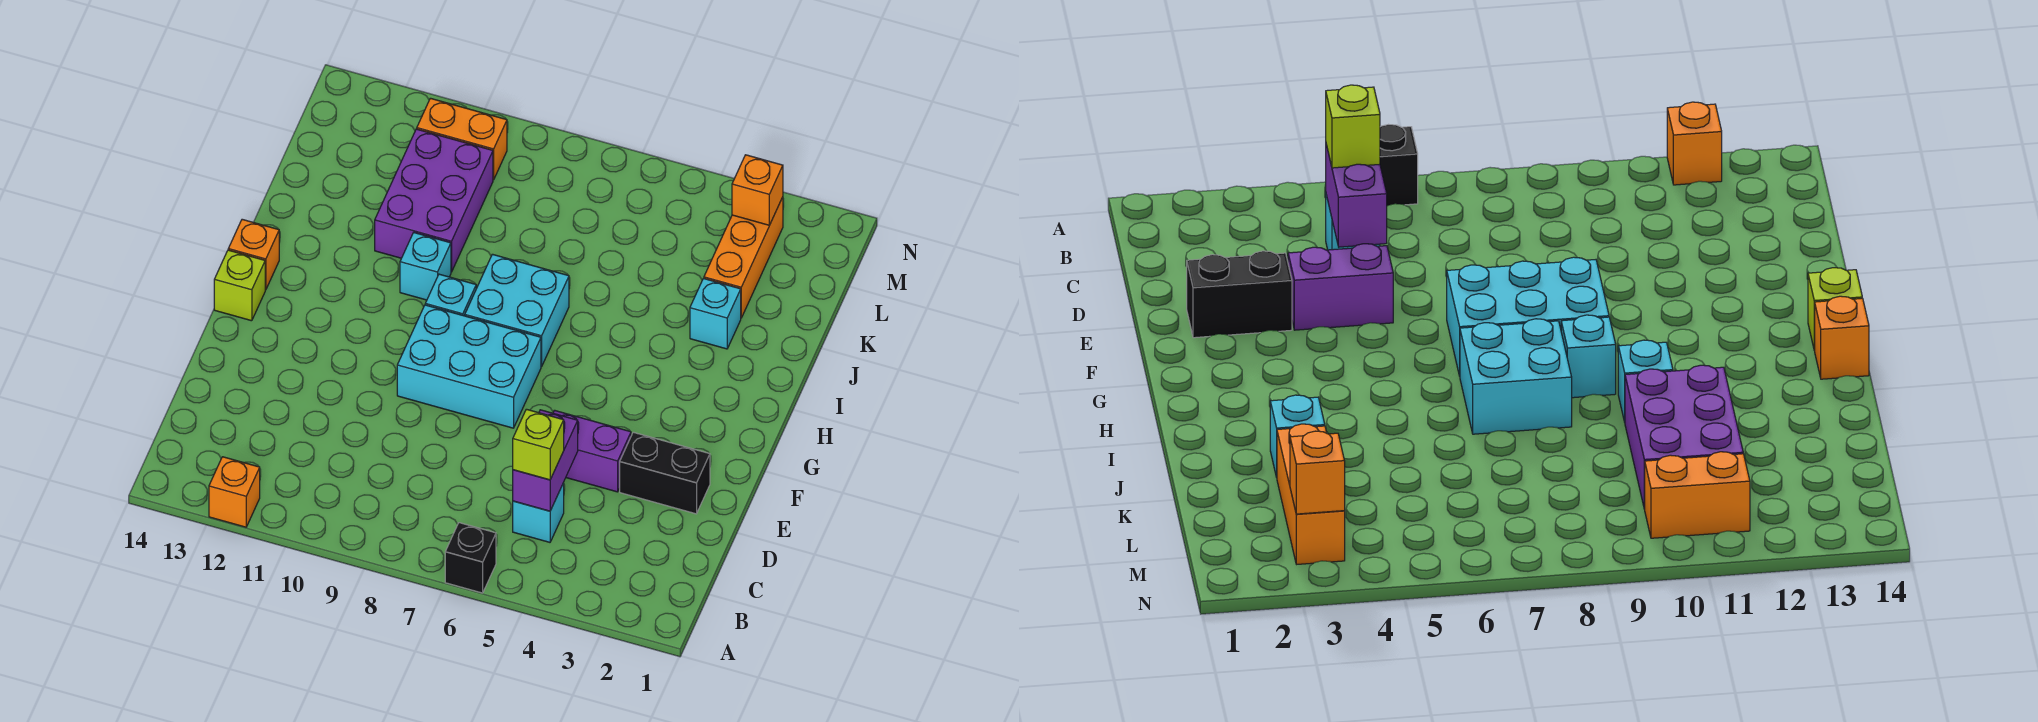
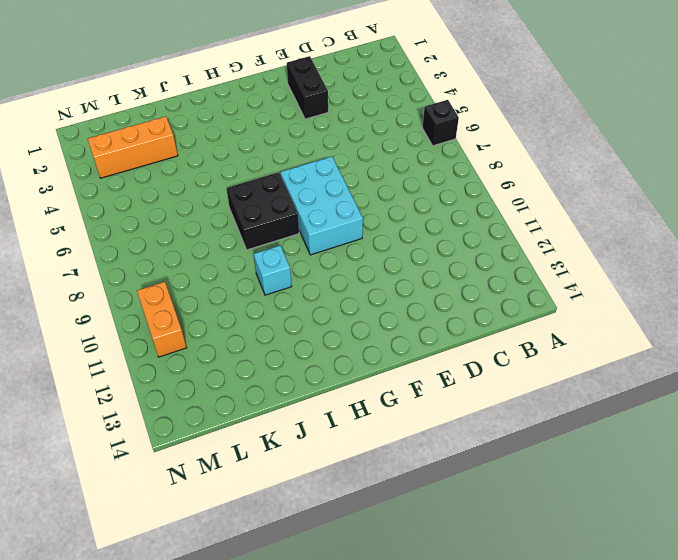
black 2x2 brick [226,172,299,250] -> cyan 2x2 brick [465,254,569,367]
none -> orange 1x1 brick [209,457,260,527]
none -> cyan 1x1 brick [513,483,564,542]
none -> purple 1x2 brick [553,410,631,492]

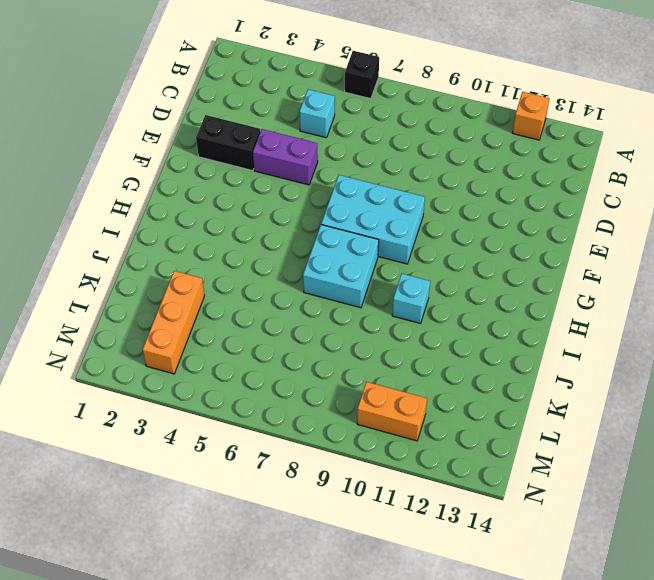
none -> lime 1x1 brick [214,250,265,321]
none -> cyan 1x1 brick [425,274,476,316]
none -> orange 1x1 brick [228,219,279,290]

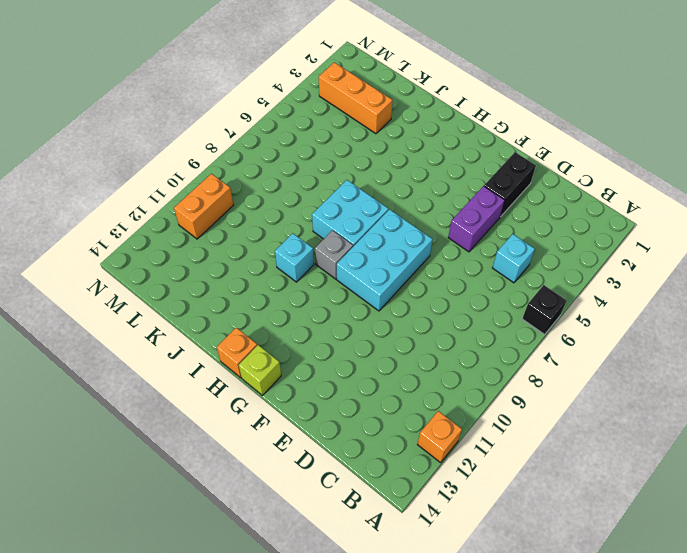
grey 1x1 brick [315,230,353,279] -> cyan 1x1 brick [425,274,476,316]
none -> cyan 1x1 brick [690,279,741,349]
none -> purple 2x3 brick [375,129,493,272]
none -> purple 1x2 brick [513,410,578,511]

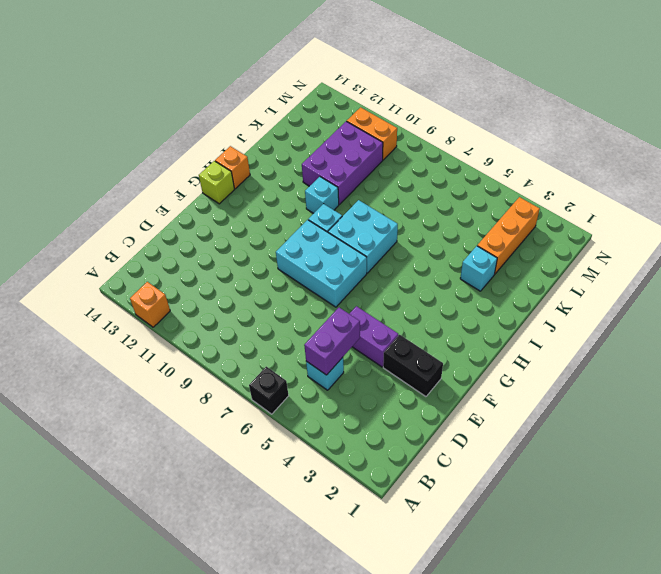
none -> orange 1x1 brick [732,155,783,225]
none -> lime 1x1 brick [513,409,564,480]

